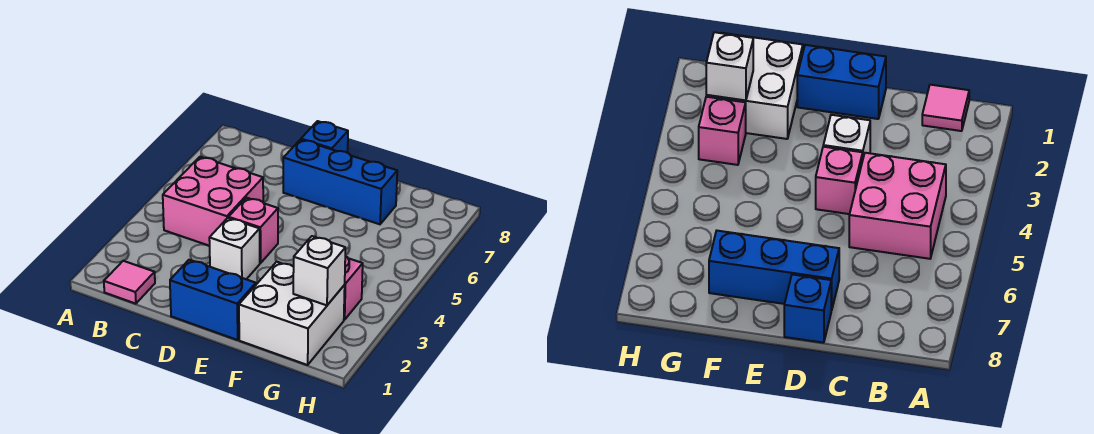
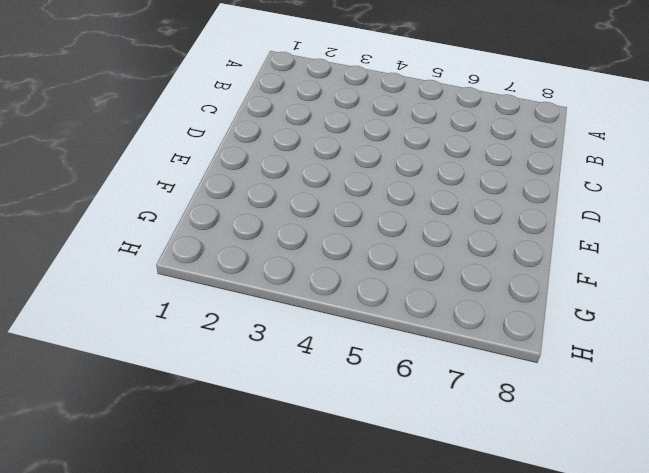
none -> pink 1x1 tile [104,261,155,304]
none -> pink 2x2 brick [163,157,263,246]

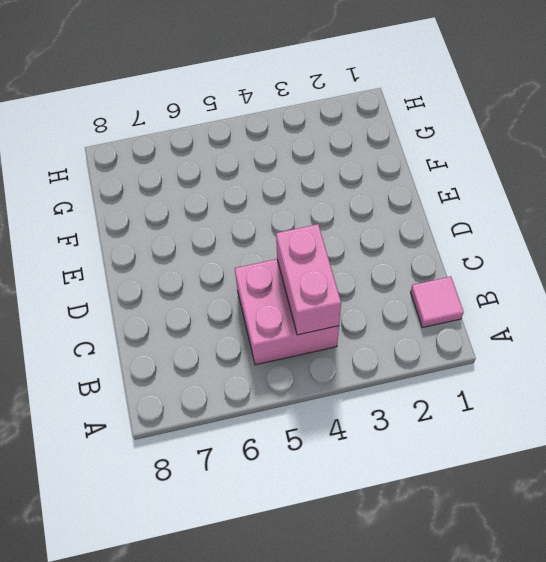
pink 1x2 brick [276,224,341,335] -> none
none -> blue 1x2 brick [170,260,256,340]
none -> white 1x1 brick [209,218,260,279]

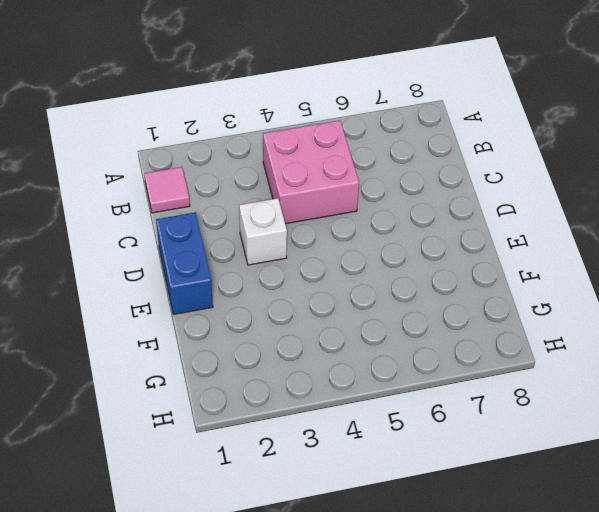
none -> pink 1x1 brick [229,198,278,263]
none -> blue 1x3 brick [283,140,397,224]

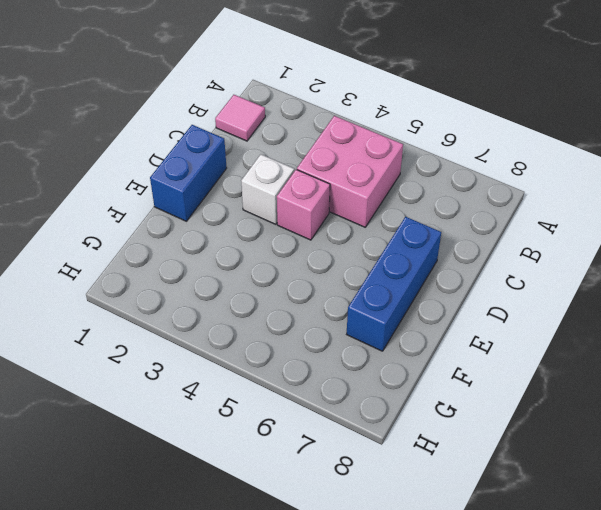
none -> blue 1x1 brick [301,121,348,153]
none -> white 2x2 brick [239,262,345,365]

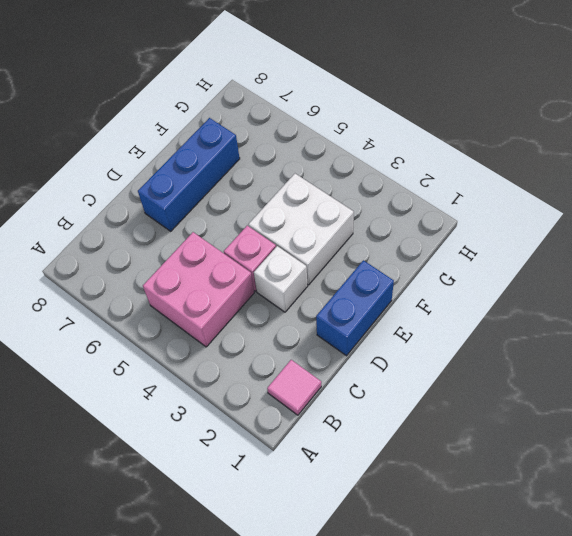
white 2x2 brick [248,174,354,285] -> white 2x2 brick moved to [239,262,345,365]
none -> blue 1x1 brick [301,121,348,153]
none -> pink 1x1 brick [344,256,363,320]

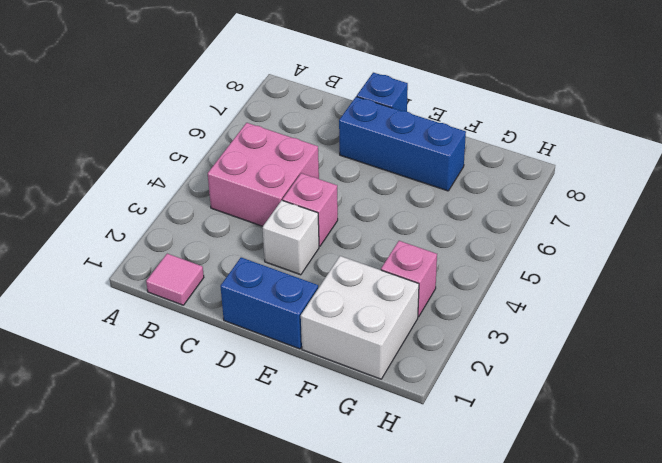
none -> white 1x1 brick [293,236,345,305]

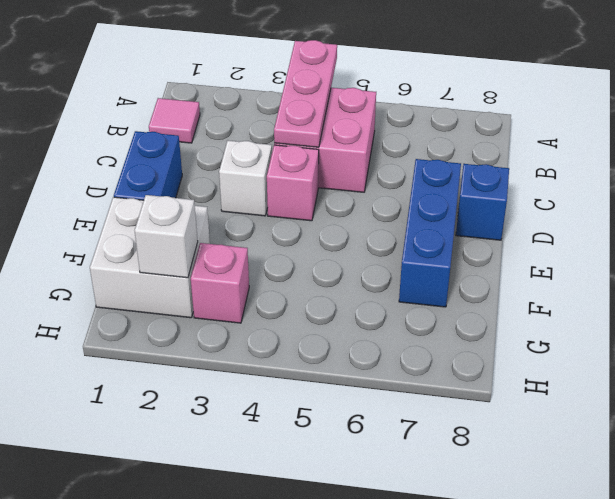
pink 1x3 plate [274,40,337,147] -> none

